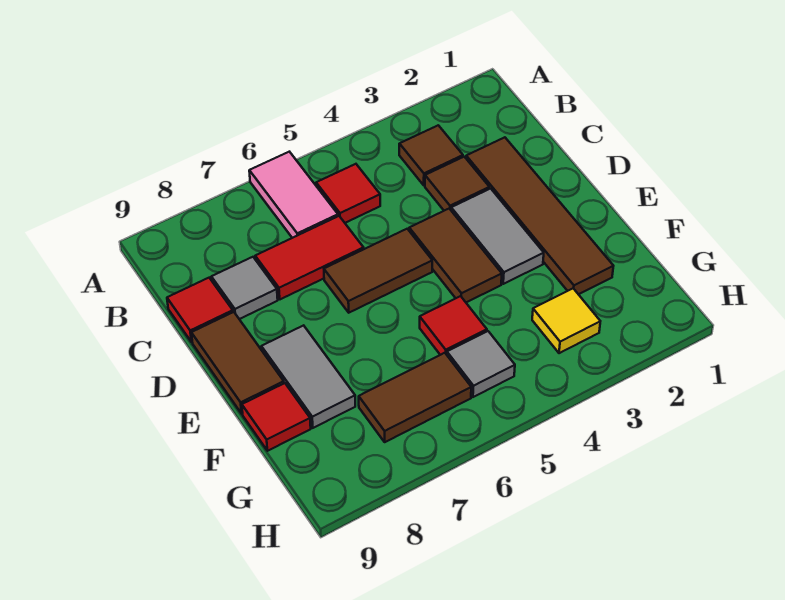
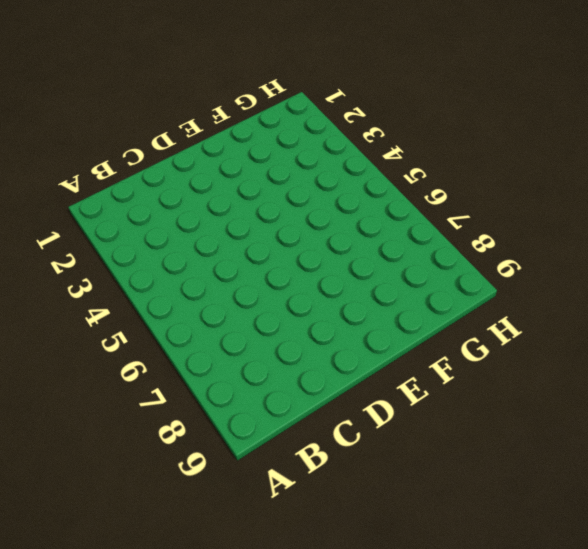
none -> pink 1x2 tile [249,152,338,238]
none -> brown 1x1 tile [399,125,463,185]
none -> red 1x1 tile [316,164,380,223]

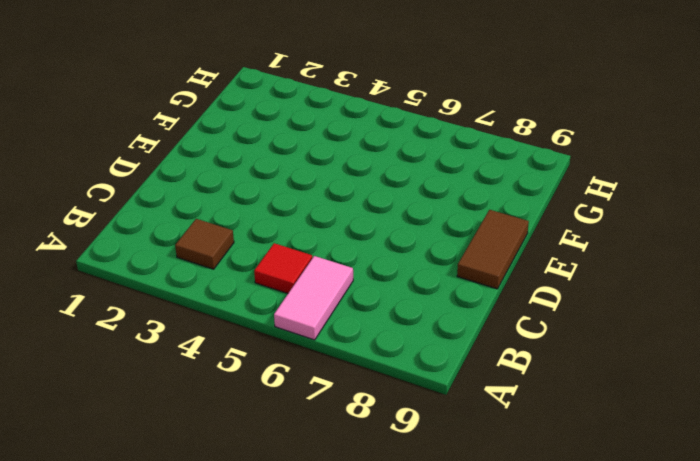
none -> brown 1x4 tile [466,137,613,294]
none -> brown 1x1 tile [425,157,489,211]
none -> red 1x2 tile [255,216,364,299]

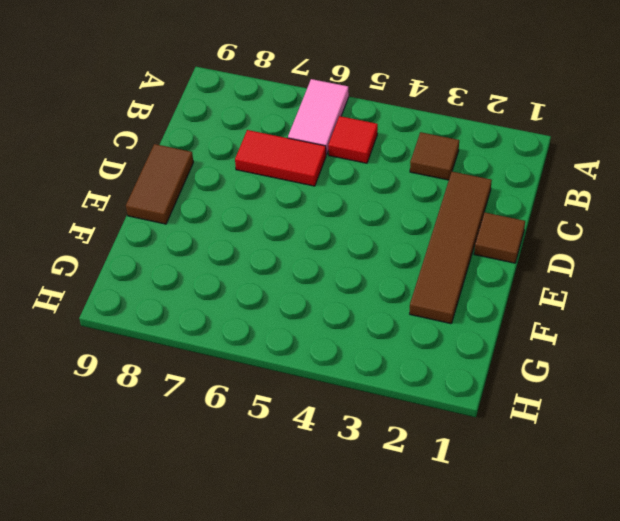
brown 1x1 tile [474,212,525,263] -> brown 1x1 tile moved to [425,157,489,211]
none -> grey 1x1 tile [211,257,278,319]
none -> red 1x1 tile [167,278,233,342]
none -> grey 1x2 tile [451,189,544,284]

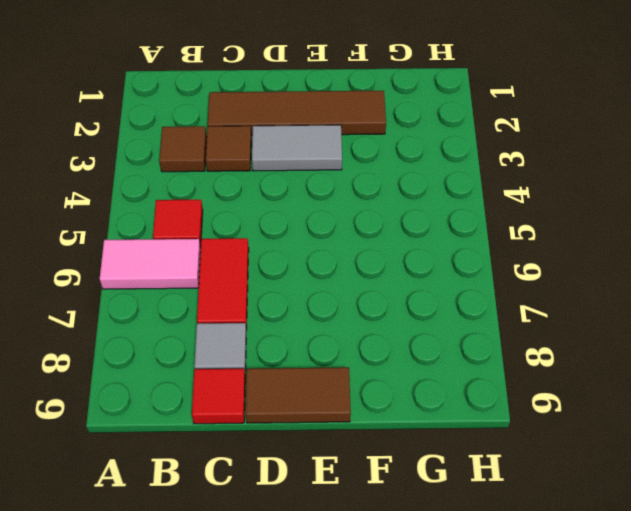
none -> brown 1x2 tile [409,209,502,302]
none -> brown 1x2 tile [324,229,432,313]
none -> grey 1x2 tile [261,325,355,428]

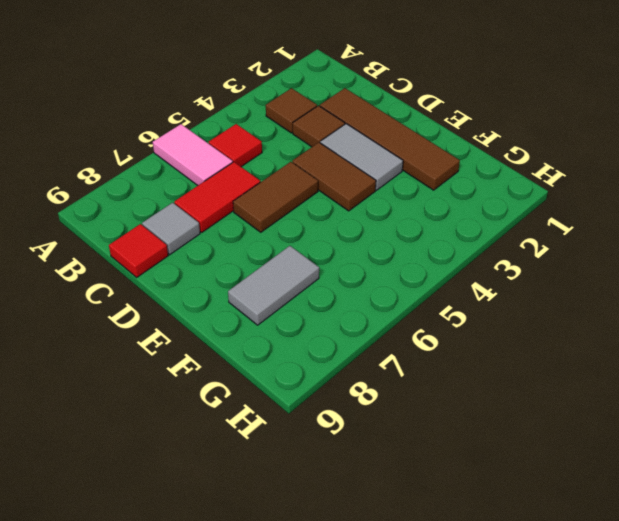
grey 1x2 tile [228,246,319,325] -> grey 1x2 tile turned to [261,325,355,428]
none -> brown 1x2 tile [192,312,284,414]
none -> red 1x1 tile [420,296,487,355]
none -> red 1x1 tile [242,383,311,451]

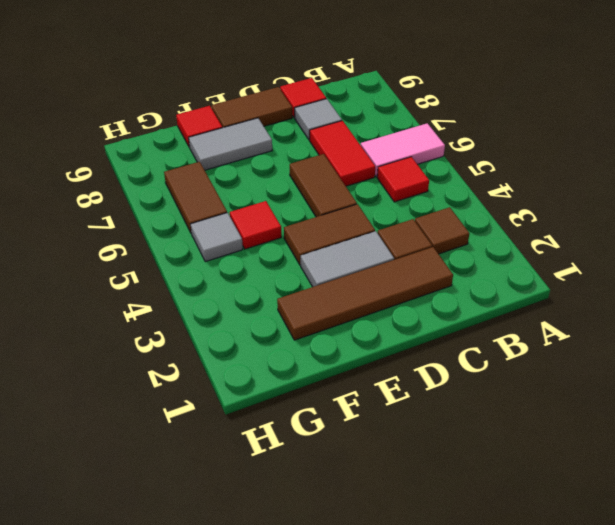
none -> yellow 1x1 tile [532,288,600,353]

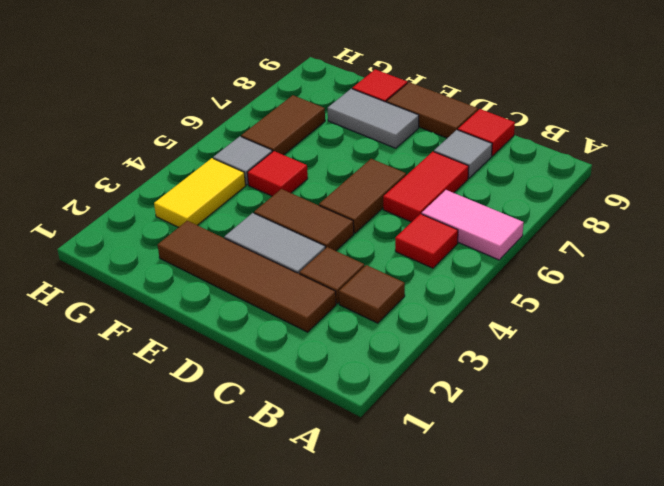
yellow 1x2 tile [154,158,246,227] -> yellow 1x1 tile [532,288,600,353]

